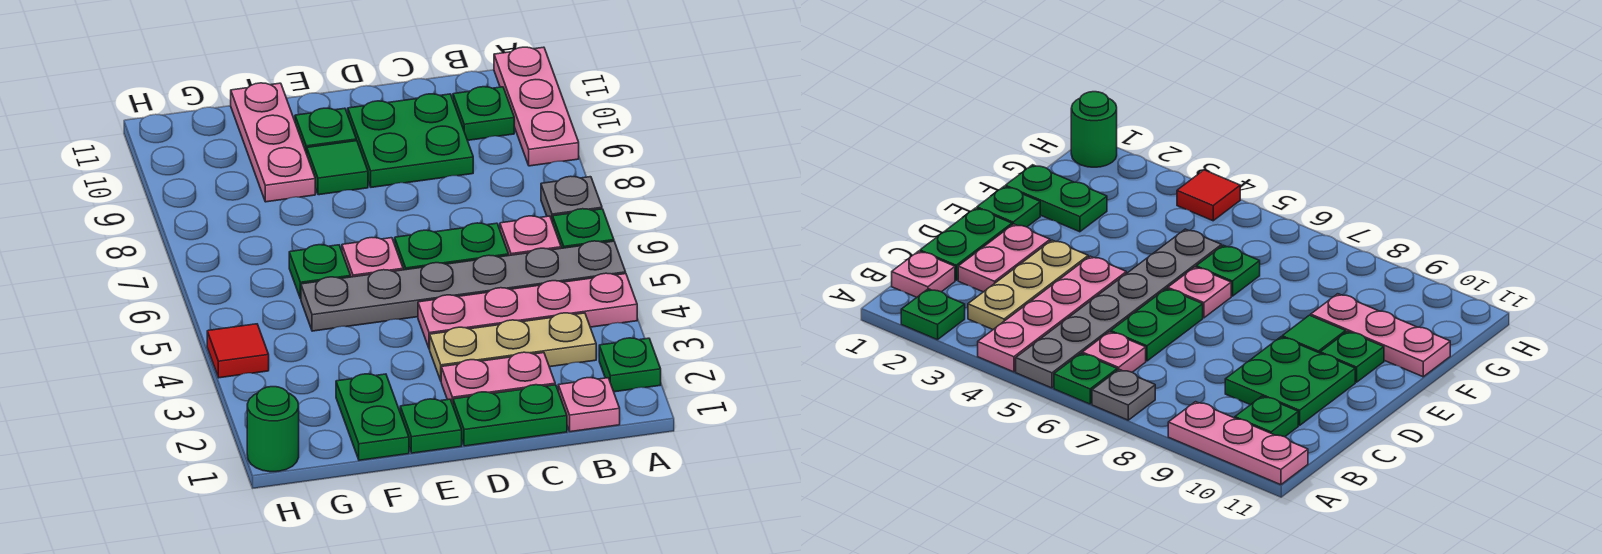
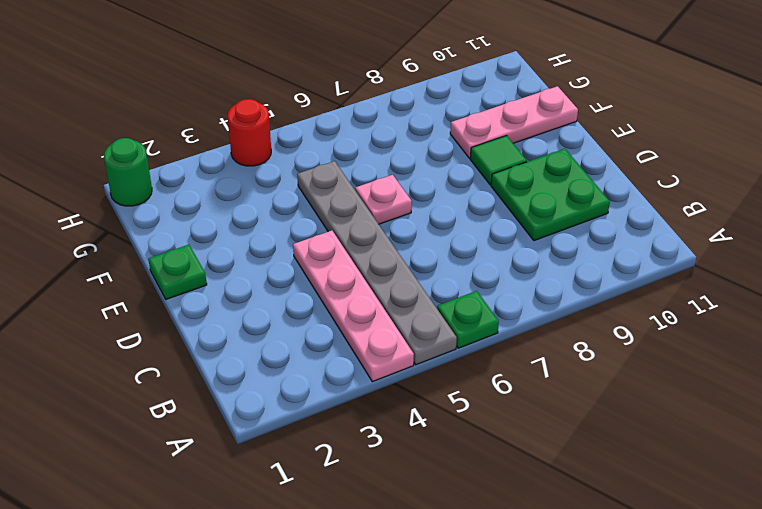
red 1x1 round brick [228,99,271,166] -> red 1x1 tile [207,324,269,378]
none -> green 1x1 plate [599,338,661,392]
none -> grey 1x1 plate [541,176,602,223]
none -> pink 1x3 plate [494,47,579,166]

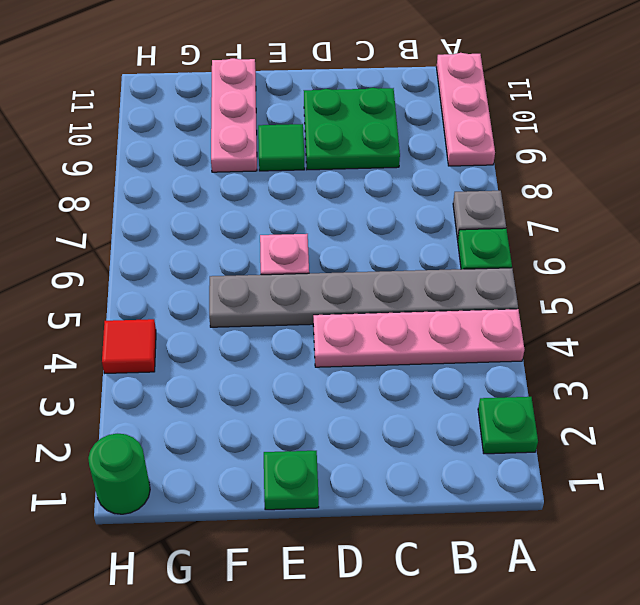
none -> pink 1x1 plate [558,378,620,432]
none -> tan 1x3 plate [430,313,596,380]
none -> pink 1x1 plate [500,216,561,256]

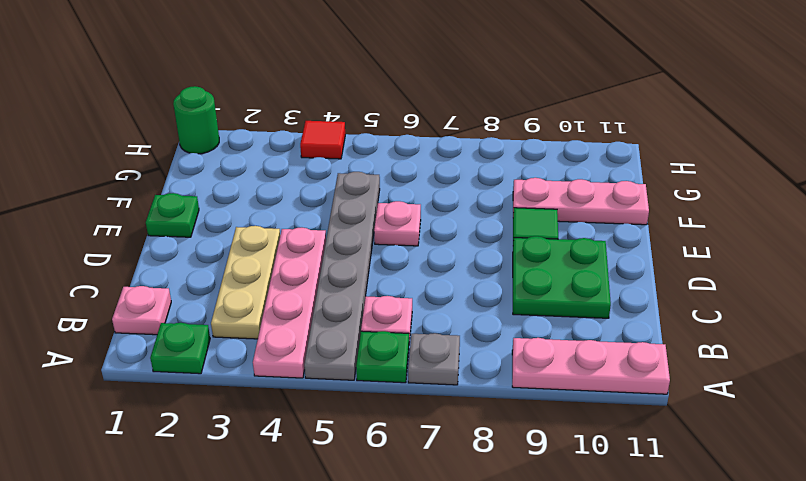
none -> green 1x1 plate [453,87,514,140]
none -> green 1x2 plate [453,385,567,446]
none -> pink 1x2 plate [441,352,555,405]

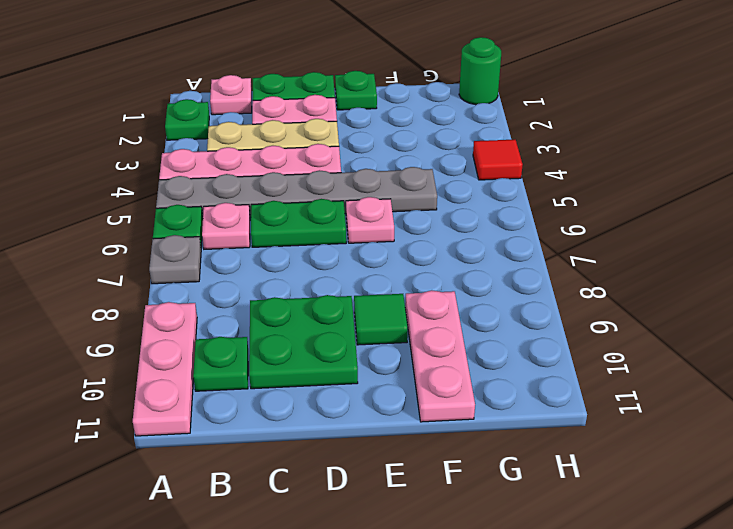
none -> green 1x1 plate [295,108,356,154]
none -> green 1x2 plate [336,374,409,460]
none -> green 1x1 plate [289,245,351,299]

